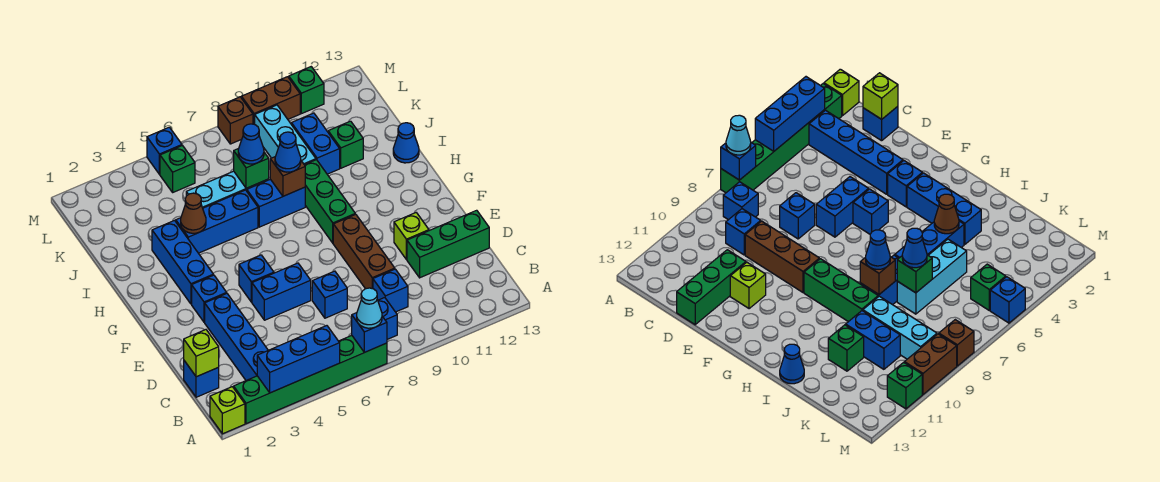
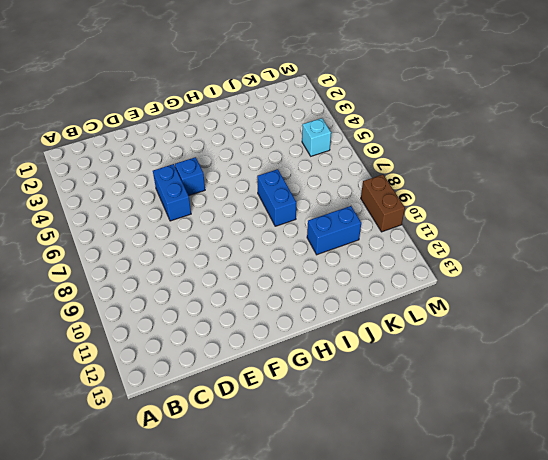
cyan 1x1 brick [302,118,331,156] -> green 1x1 brick [160,146,195,192]
none -> lime 1x1 brick [210,387,245,434]
none -> green 1x6 brick [234,336,387,424]
none -> blue 1x4 brick [205,294,268,380]
none -> blue 1x1 brick [378,298,397,339]

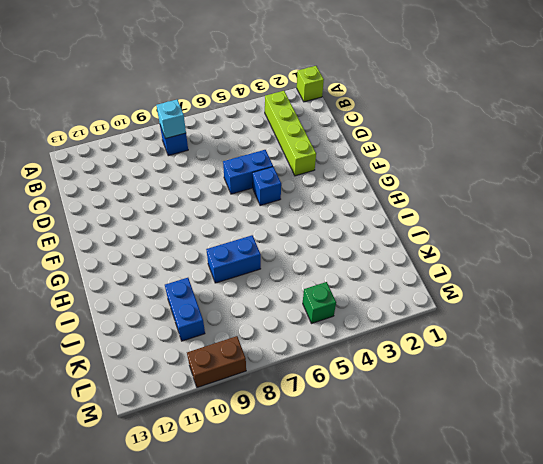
lime 1x4 brick [265,91,316,176] -> blue 1x4 brick [205,294,268,380]
cyan 1x1 brick [156,100,186,139] -> none
none -> green 1x6 brick [234,336,387,424]
none -> blue 1x1 brick [184,361,219,397]
none -> blue 1x1 brick [373,269,408,312]
none -> blue 1x1 brick [312,271,347,318]

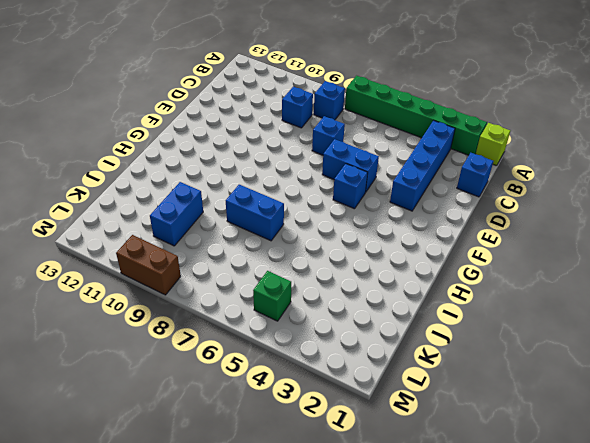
none -> brown 1x3 brick [333,214,395,289]
none -> green 1x3 brick [407,210,489,278]
none -> lime 1x1 brick [394,213,429,260]
none -> blue 1x1 brick [192,275,227,322]

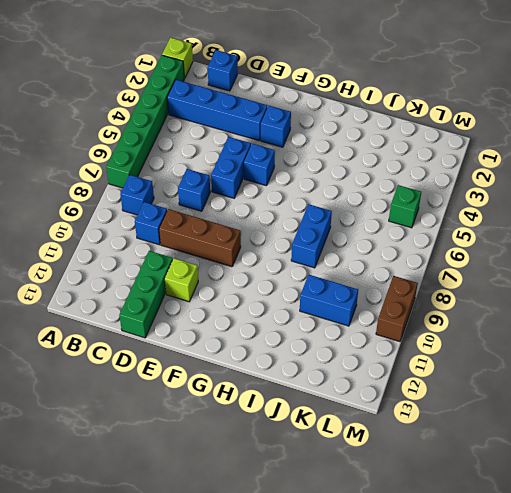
none -> blue 1x3 brick [152,221,213,304]
none -> green 1x3 brick [305,160,355,243]
none -> blue 1x3 brick [176,190,258,253]
none -> blue 1x1 cone [393,123,419,163]

